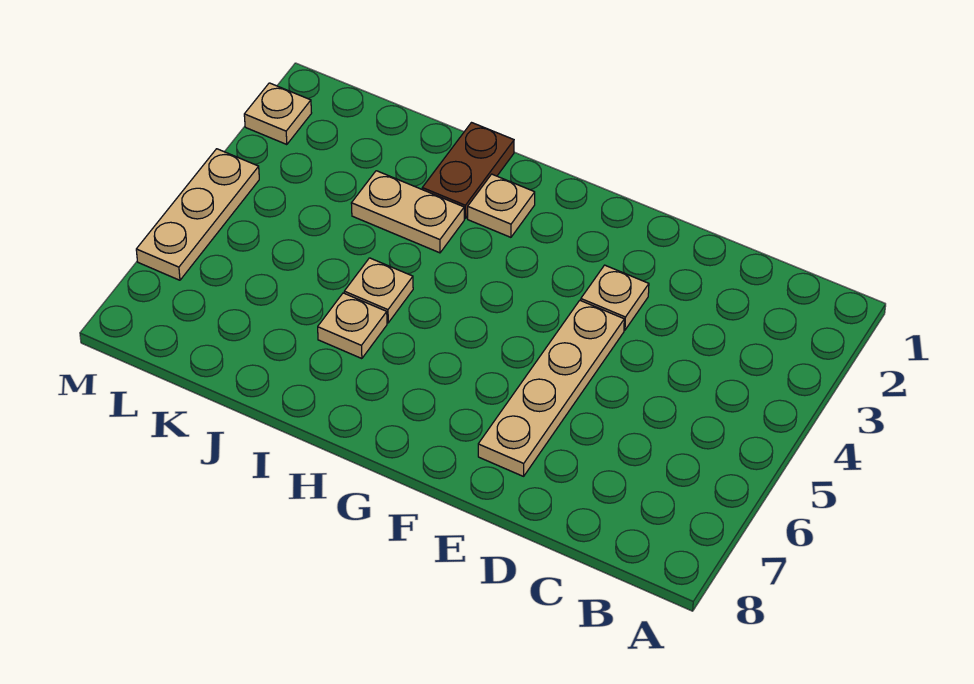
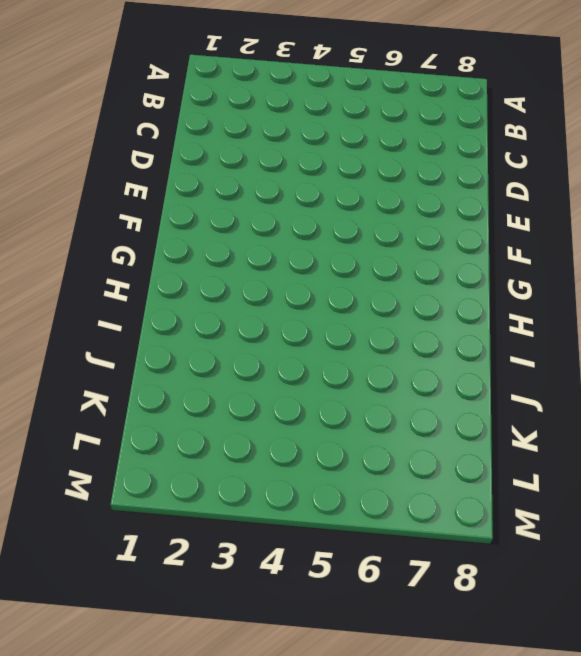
none -> tan 1x1 plate [581,265,649,330]
none -> tan 1x4 plate [478,300,624,476]

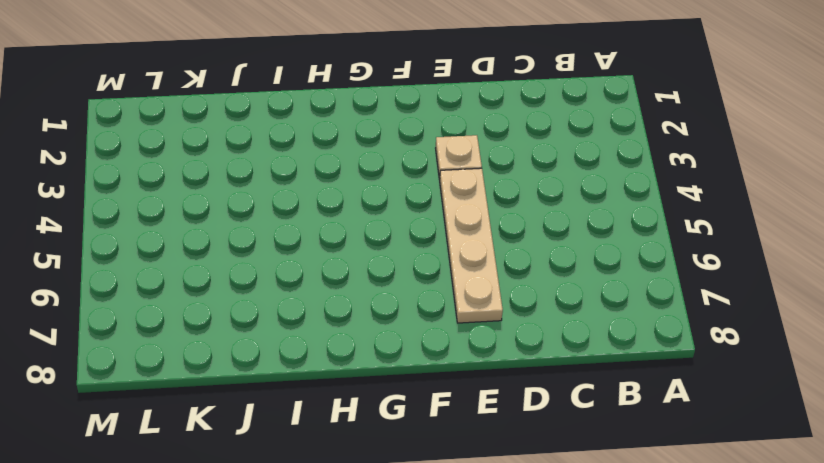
none -> tan 1x1 plate [468,174,535,237]
none -> brown 1x2 plate [422,123,514,219]

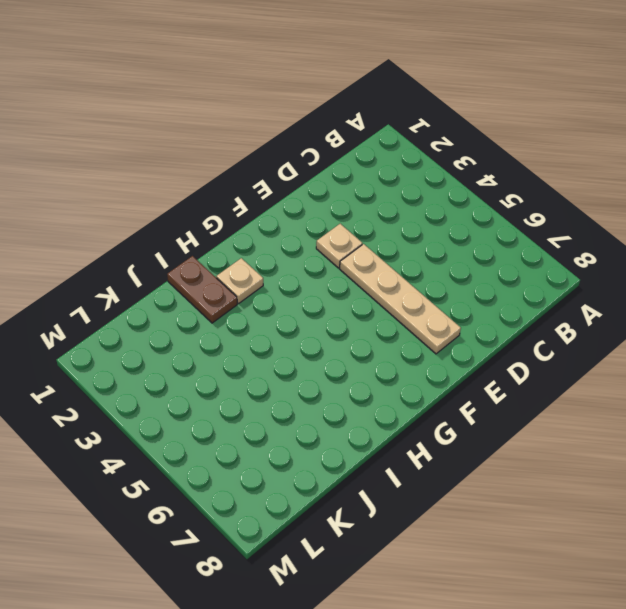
none -> tan 1x2 plate [351,171,464,253]
none -> tan 1x1 plate [344,258,413,323]

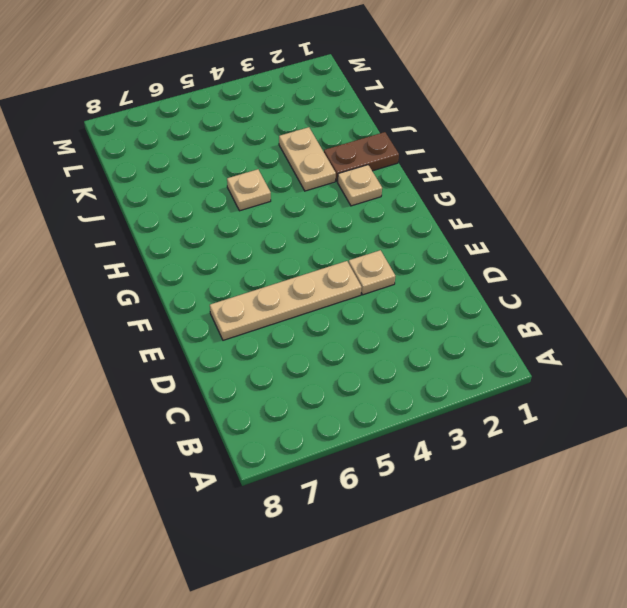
none -> tan 1x1 plate [318,293,387,359]
none -> tan 1x1 plate [244,83,311,145]

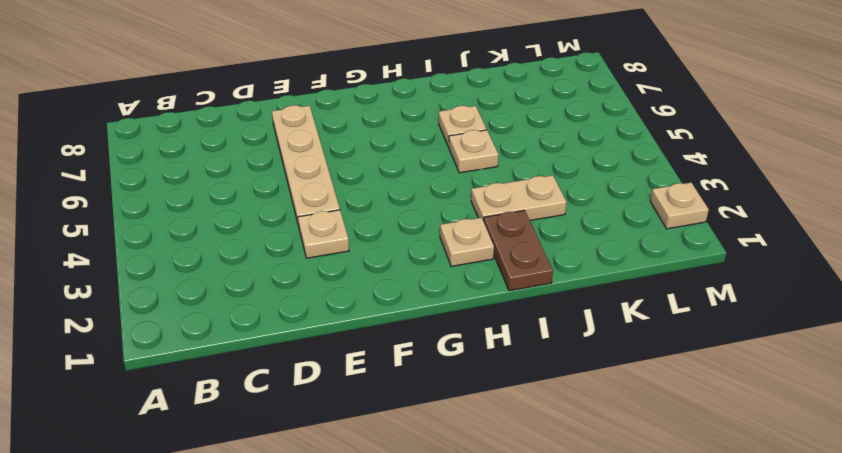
none -> tan 1x3 plate [136,149,259,280]

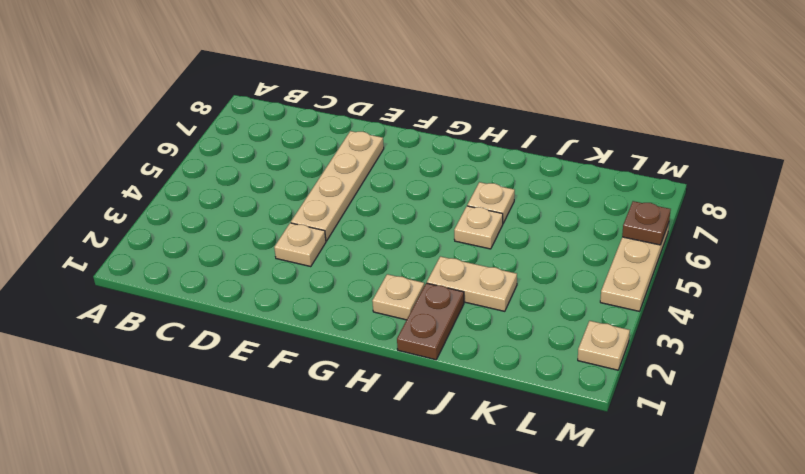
brown 1x1 plate [622,201,671,245] -> none

